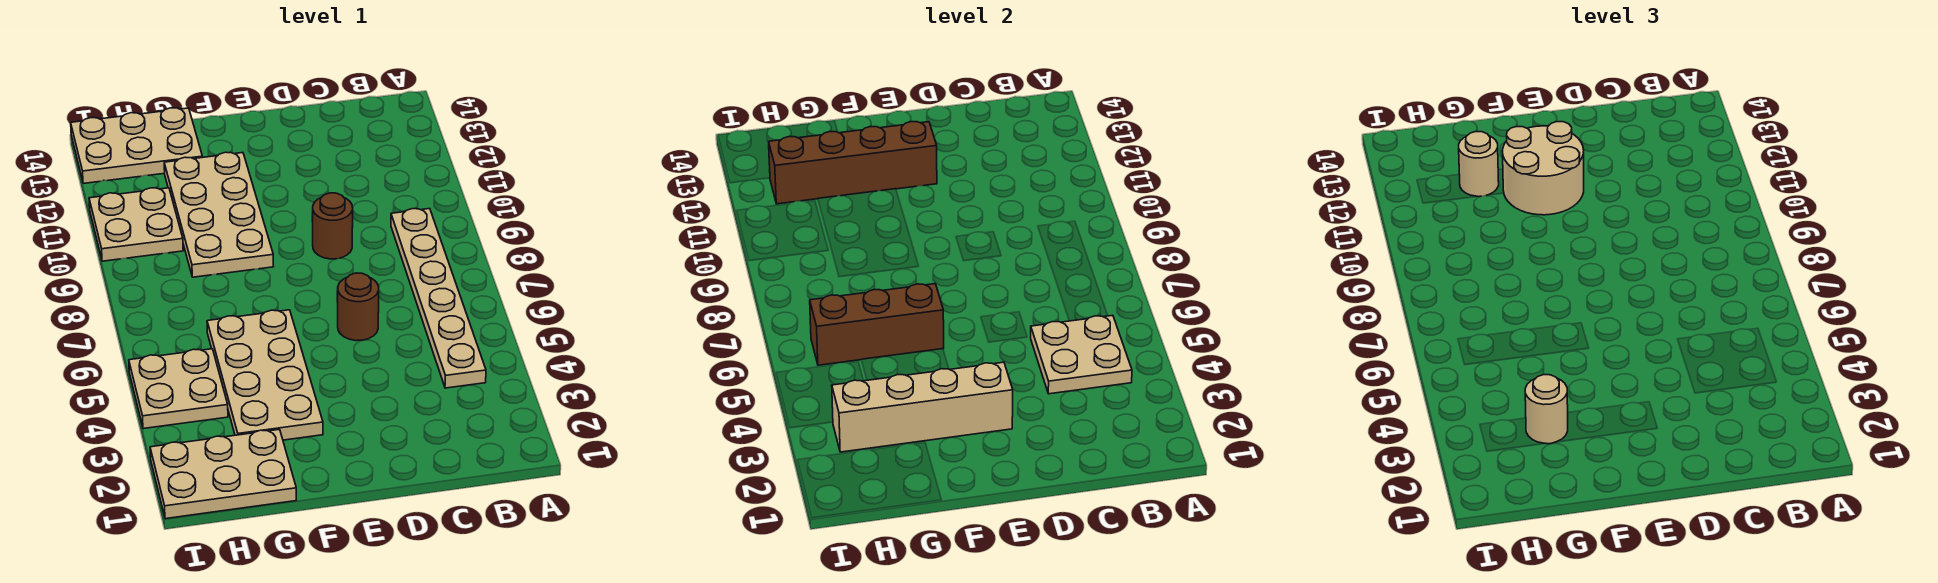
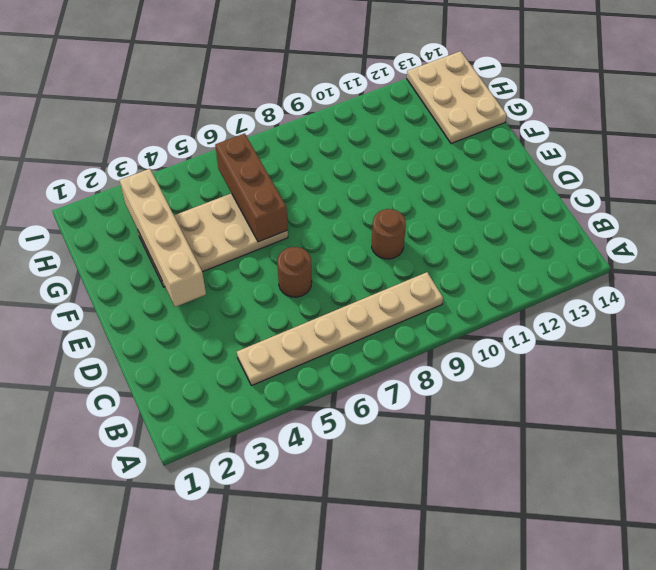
none -> tan 2x4 plate [164,152,274,277]
none -> tan 2x3 plate [150,429,296,519]
none -> tan 2x2 plate [129,349,228,429]

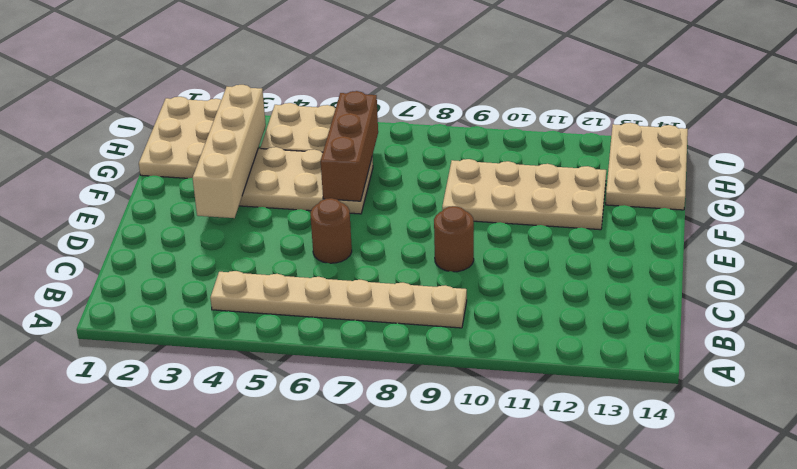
none -> tan 2x2 plate [89,188,183,261]
none -> tan 2x2 plate [1031,315,1132,394]
none -> brown 1x4 brick [769,122,937,204]

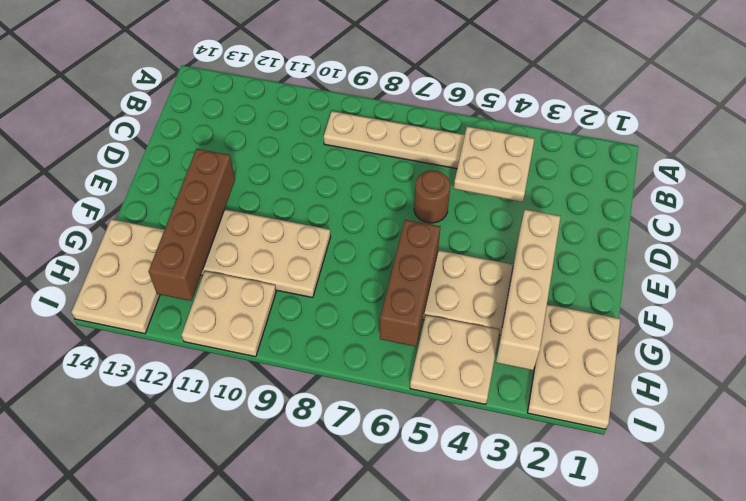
none -> brown 1x1 round brick [313,193,353,259]
none -> tan 2x2 round brick [1503,122,1584,215]
none -> tan 1x1 round brick [1525,375,1568,444]

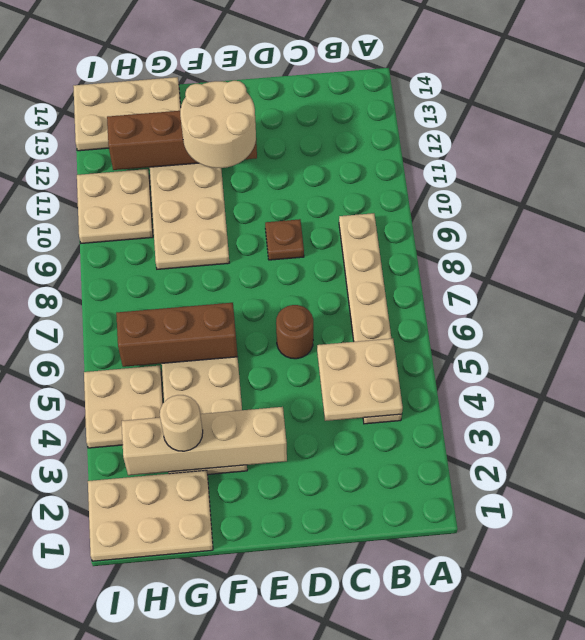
brown 1x1 plate [265,219,304,260] -> brown 1x1 round brick [313,193,353,259]
none -> tan 1x1 round brick [1459,131,1499,197]

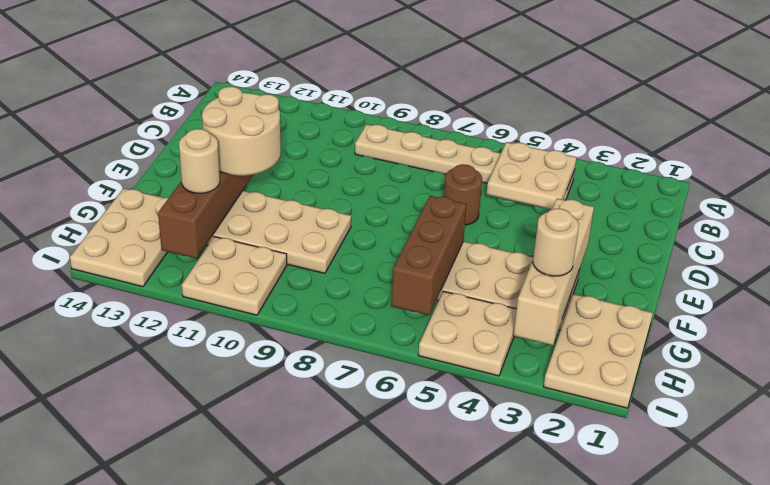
none -> brown 1x1 round brick [313,193,353,259]

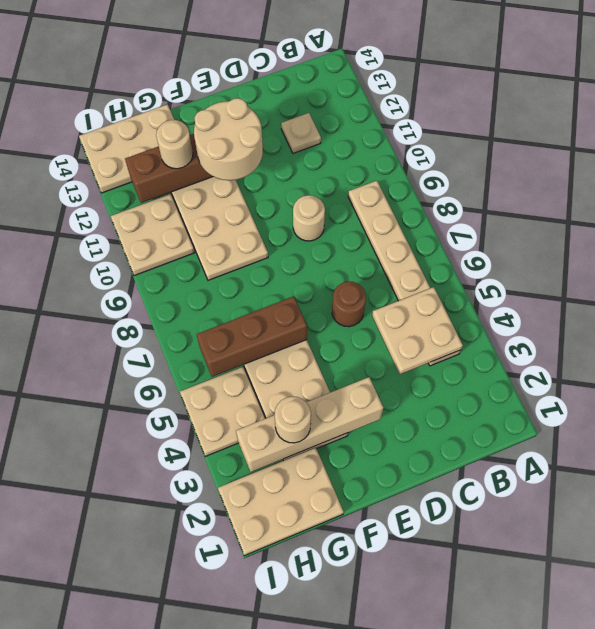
tan 1x1 plate [281,113,321,153] -> none
tan 1x1 round brick [293,195,325,241] -> brown 1x1 round brick [313,193,353,259]

